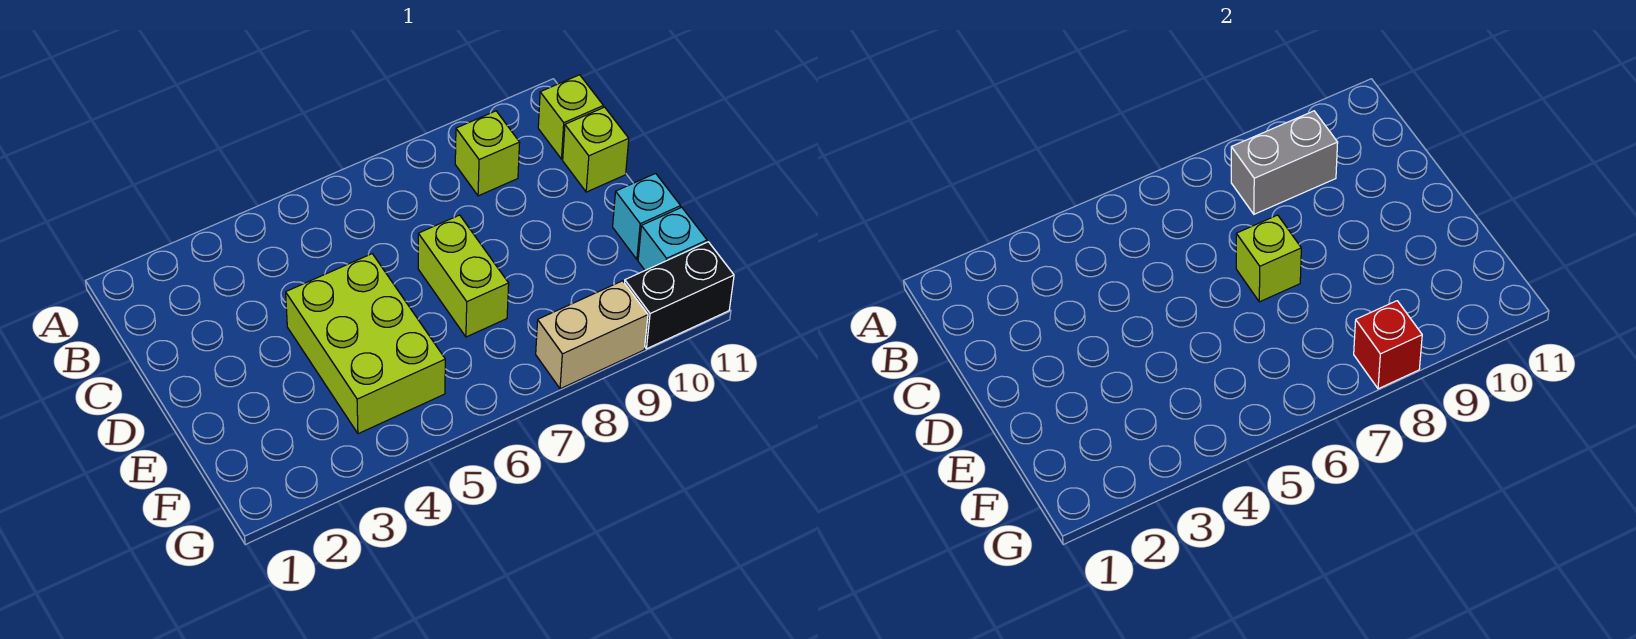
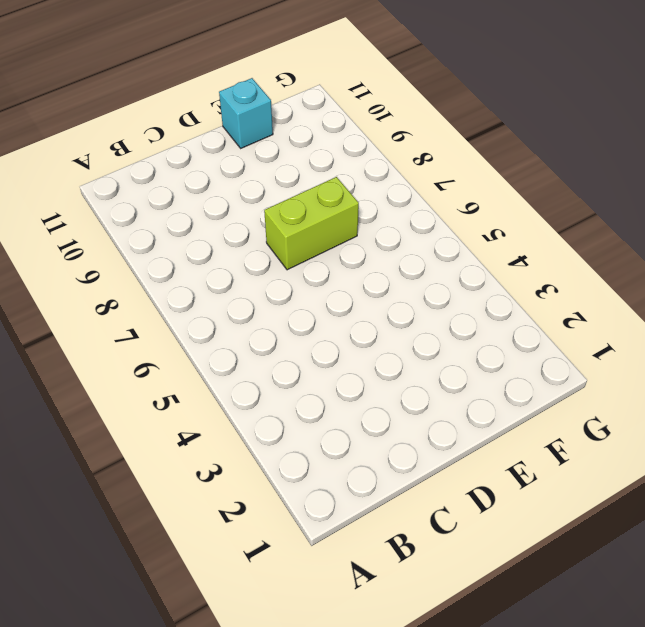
none -> lime 1x1 brick [455,111,520,196]
none -> lime 1x1 brick [538,75,603,159]
none -> lime 1x1 brick [563,107,629,192]

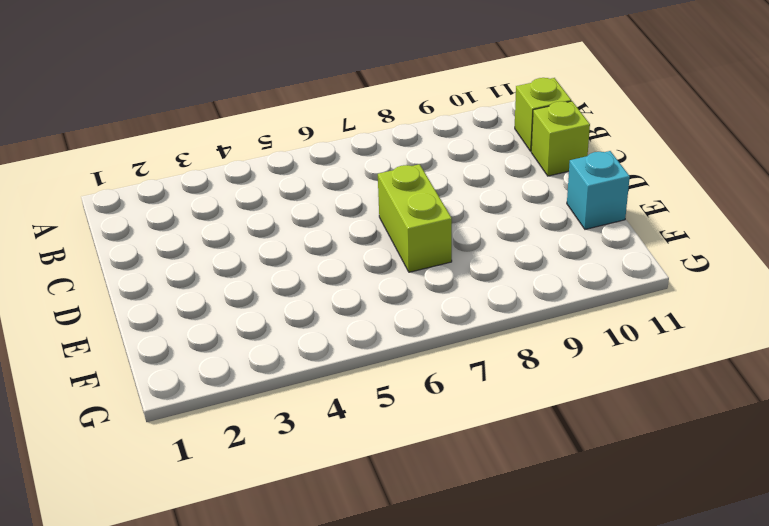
none -> lime 1x1 brick [455,111,520,196]
none -> lime 2x3 brick [286,254,445,434]
none -> cyan 1x1 brick [638,207,707,270]

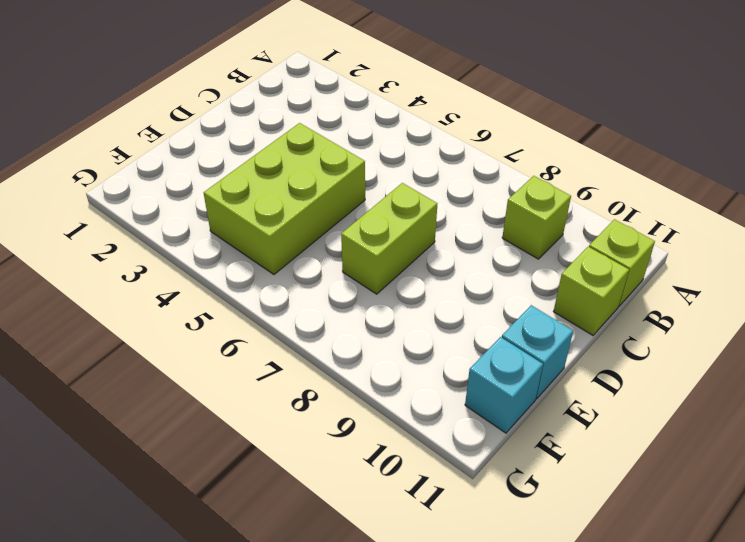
none -> tan 1x2 brick [536,281,648,389]
none -> black 1x2 brick [625,242,734,349]
none -> grey 1x2 brick [1231,111,1338,214]

